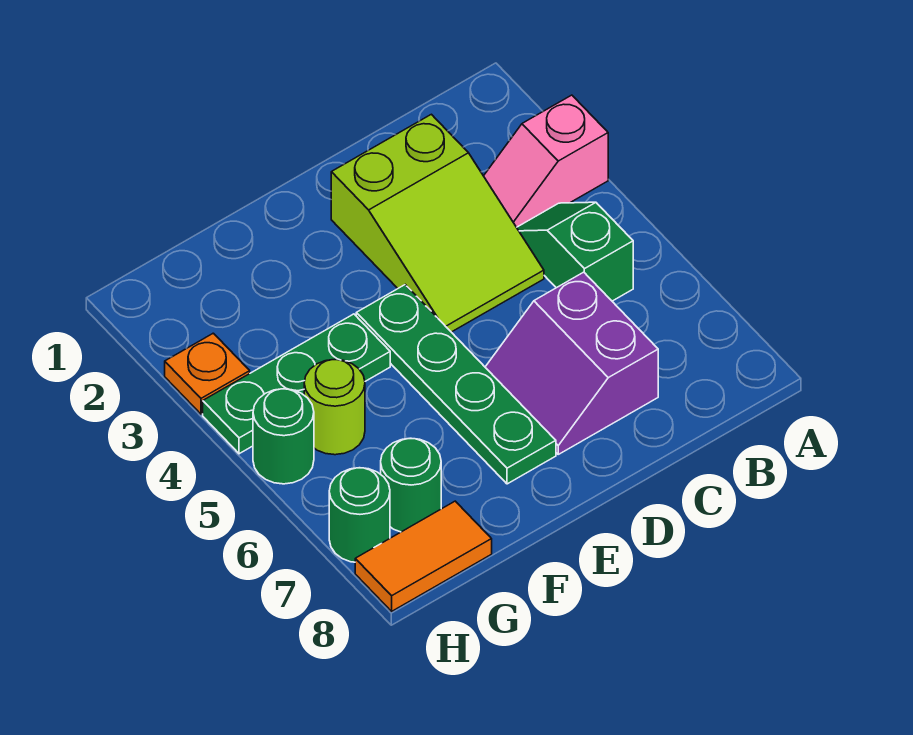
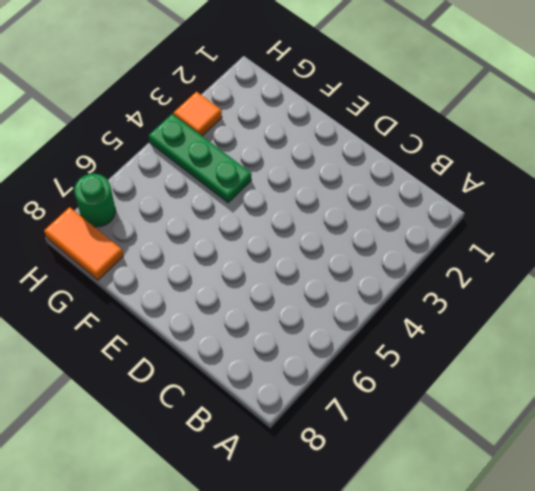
orange 1x1 tile [173,92,222,136] -> orange 1x1 plate [165,333,250,414]
none -> pink 1x2 slope [484,95,608,227]
none -> green 1x2 slope [517,202,633,301]
none -> lime 2x3 slope [331,114,544,332]

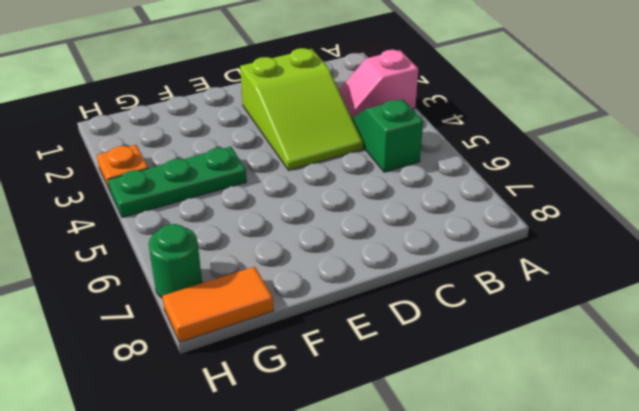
none -> purple 2x2 slope [485,272,658,454]
none -> green 1x4 plate [356,285,556,484]
none -> lime 1x1 round brick [304,360,365,455]

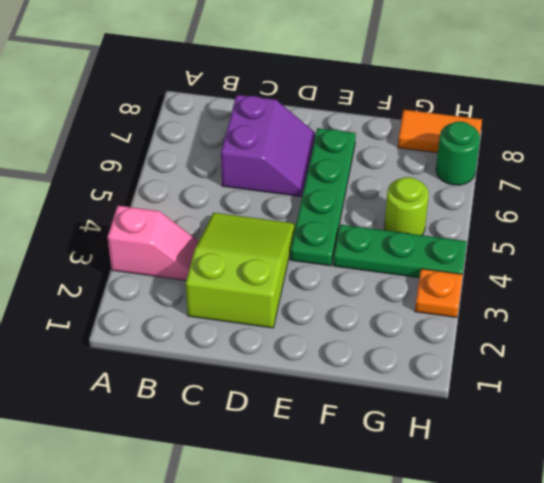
none -> green 1x2 slope [517,202,633,301]
none -> green 1x1 round brick [381,438,441,532]
none -> green 1x1 round brick [253,389,314,484]

